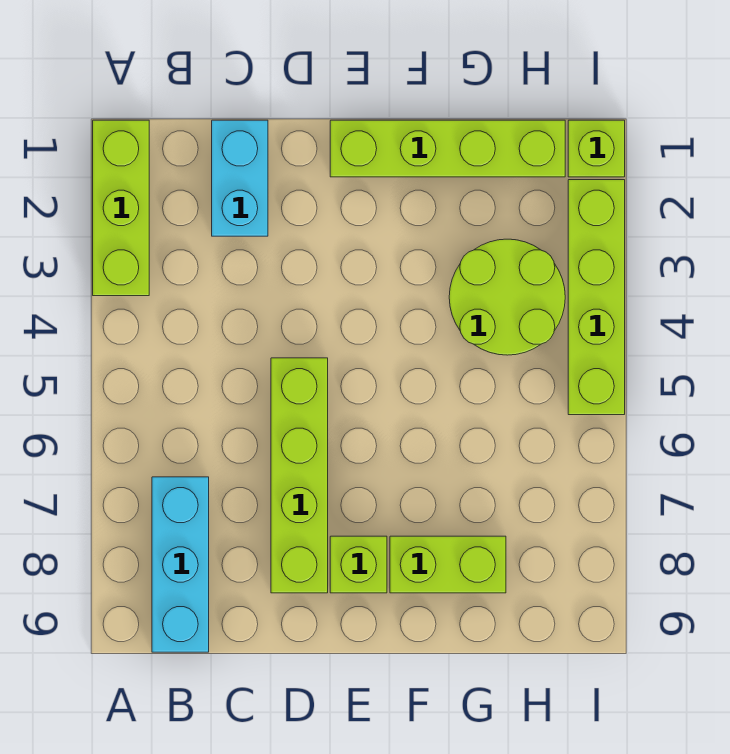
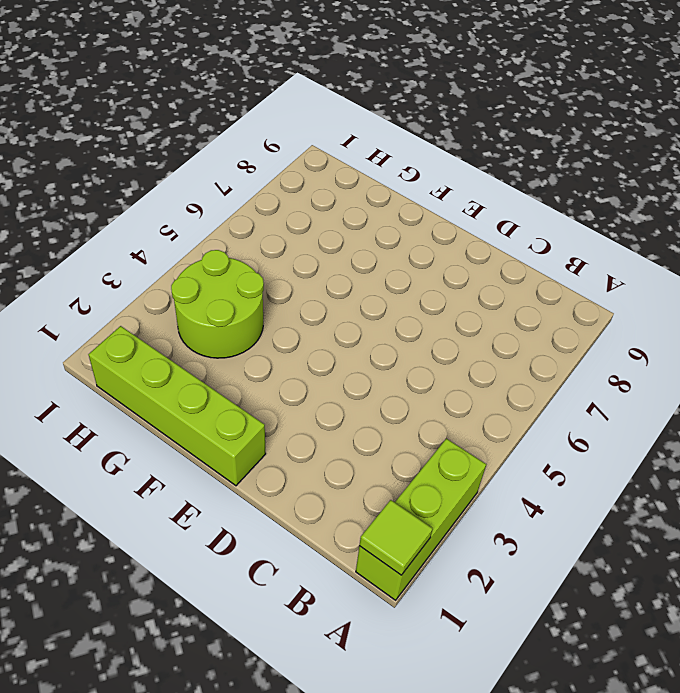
lime 1x1 tile [359,500,433,575] -> none
none -> cyan 1x3 brick [152,477,209,652]
none -> cyan 1x2 brick [212,120,268,236]

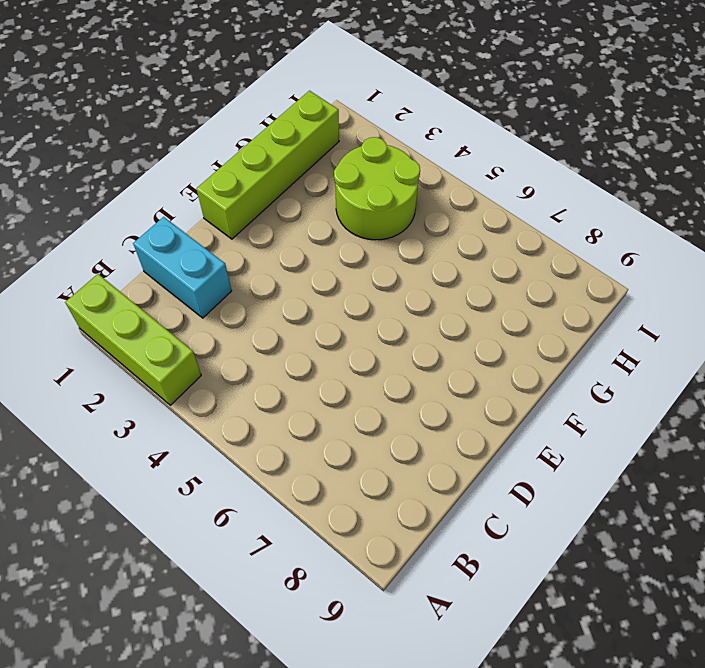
none -> cyan 1x3 brick [152,477,209,652]
none -> lime 1x4 brick [271,358,328,593]

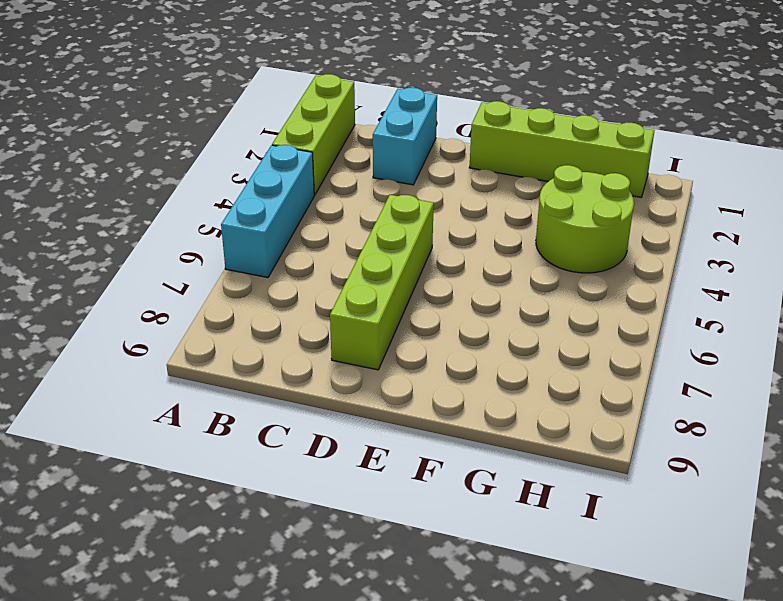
cyan 1x3 brick [221,145,314,278] -> cyan 1x3 brick moved to [152,477,209,652]
none -> lime 1x1 brick [330,536,387,593]
none -> lime 1x2 brick [390,536,506,593]

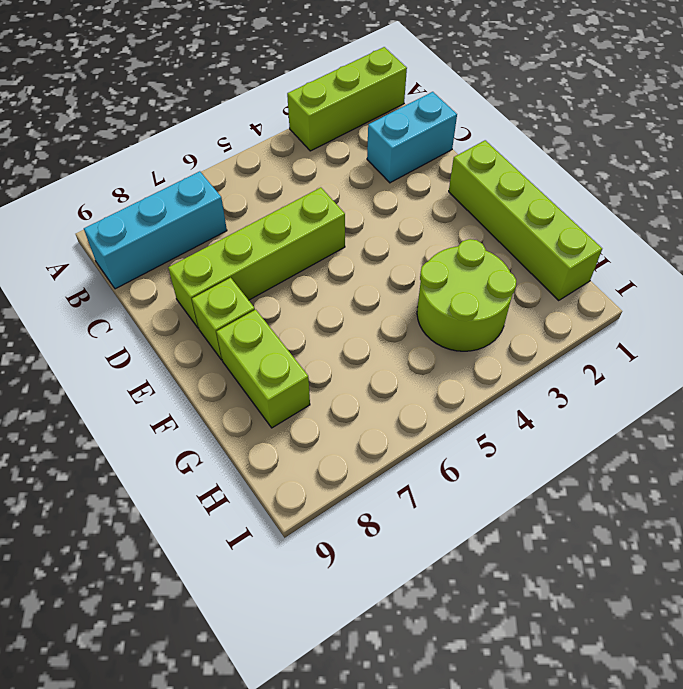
none -> lime 1x1 brick [568,120,625,177]
none -> lime 1x4 brick [568,180,625,415]

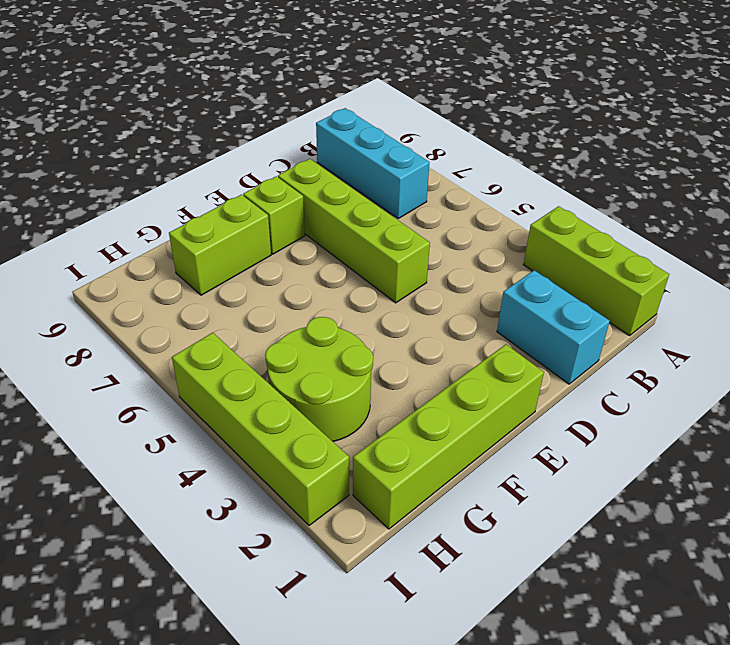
none -> lime 1x1 brick [568,120,625,177]

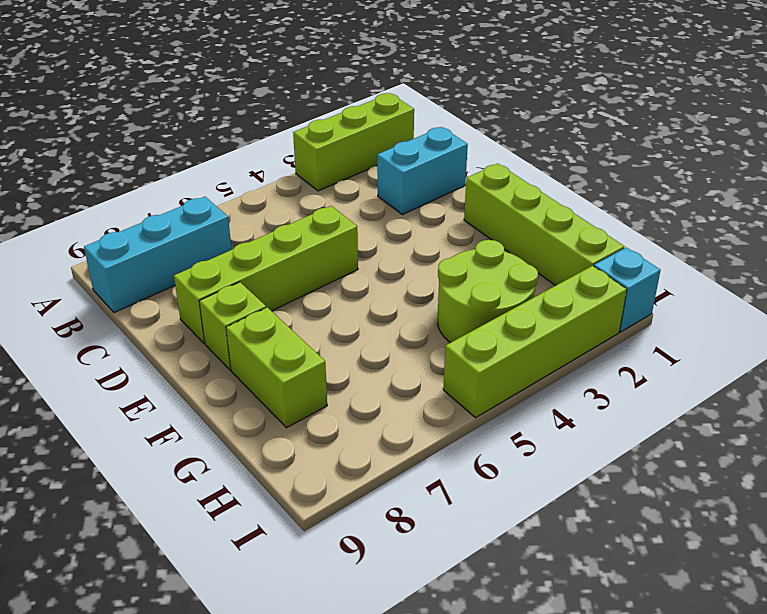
cyan 1x1 brick [594,247,661,332] -> lime 1x1 brick [568,120,625,177]

